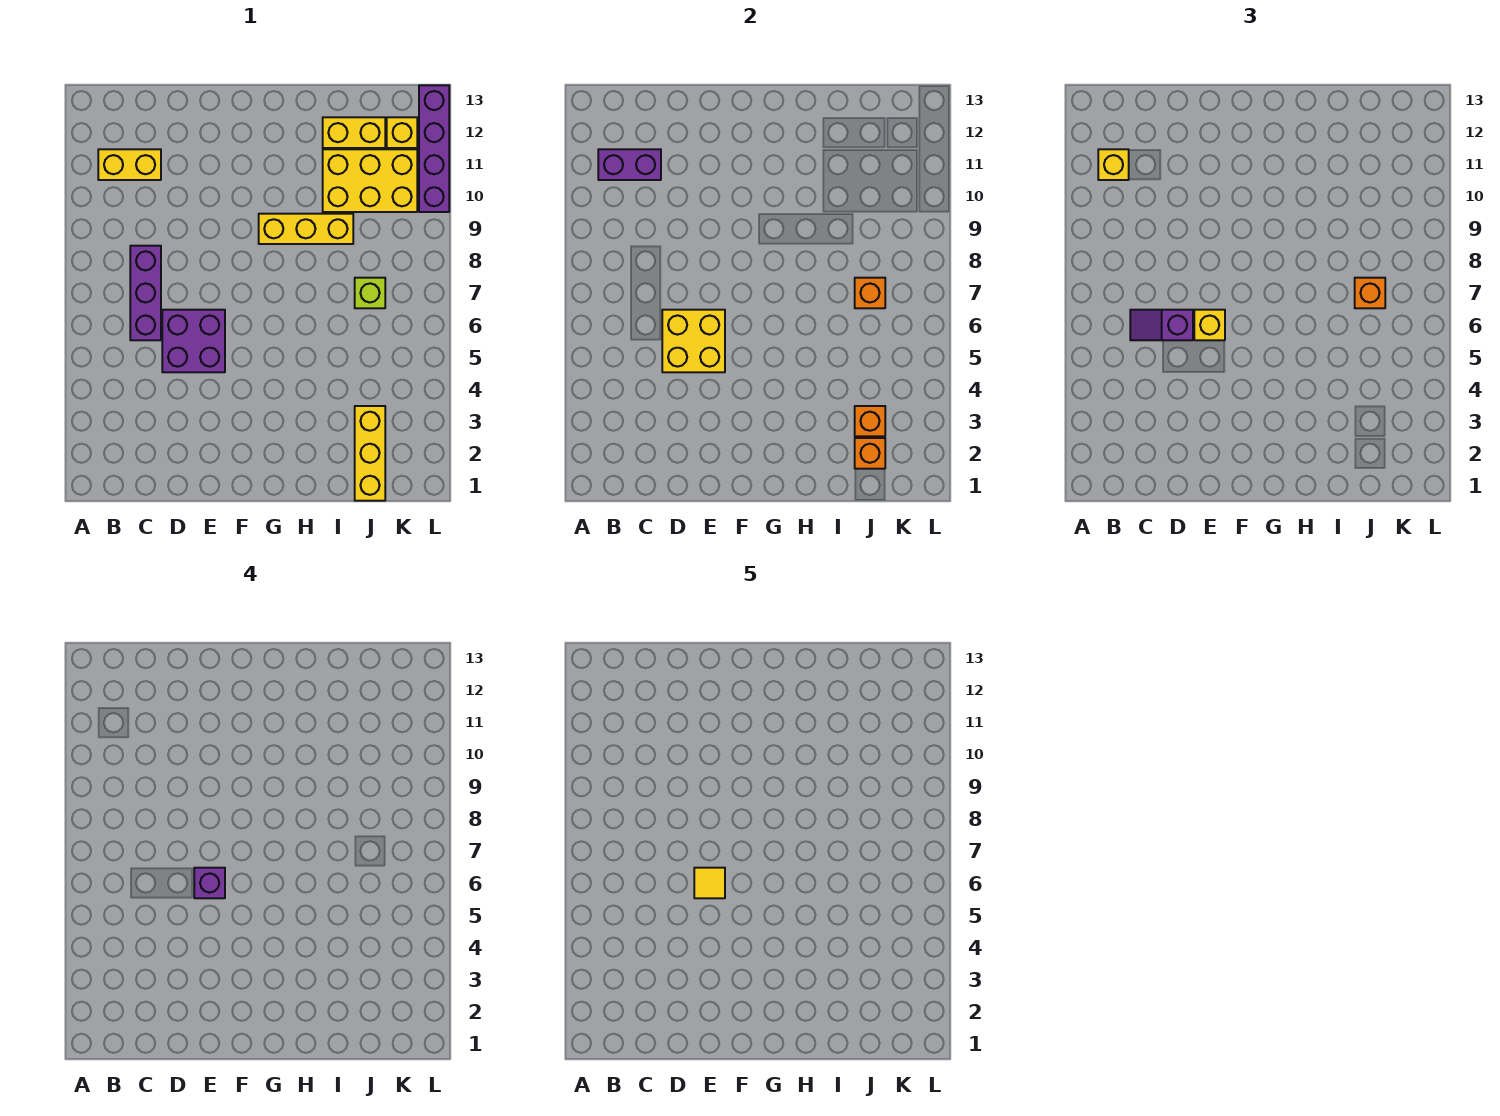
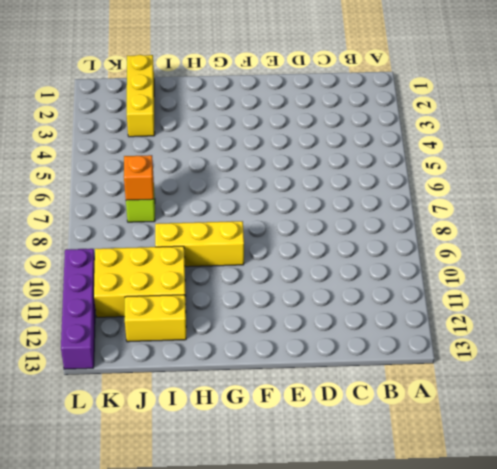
none -> yellow 1x2 brick [98,149,161,180]
none -> purple 1x3 brick [130,246,161,340]
none -> purple 2x2 brick [162,310,225,372]

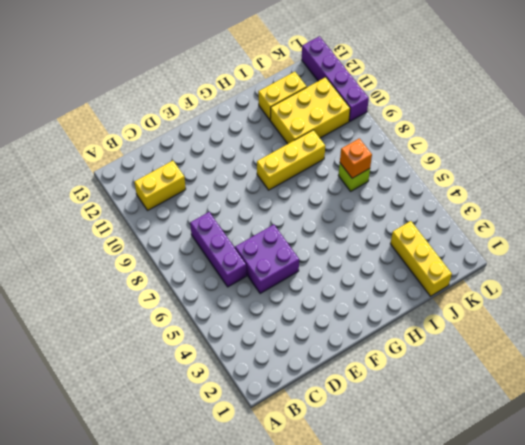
none -> yellow 1x1 brick [387,117,417,148]
none -> purple 1x2 brick [598,149,661,180]
none -> yellow 2x2 brick [662,310,725,372]

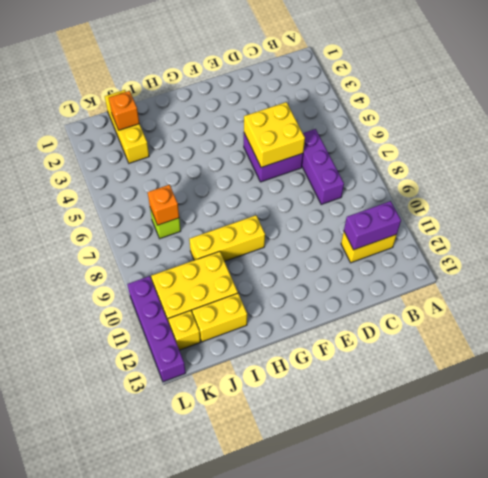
none -> orange 1x1 brick [855,406,885,436]
none -> yellow 1x1 brick [1098,149,1129,180]
none -> purple 1x2 slope [1130,310,1193,340]

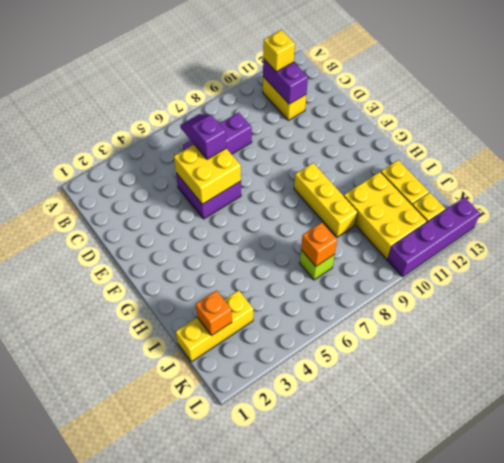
none -> orange 1x1 brick [855,406,885,436]
none -> yellow 1x1 brick [1194,310,1225,340]
none -> orange 1x1 brick [1355,278,1385,308]

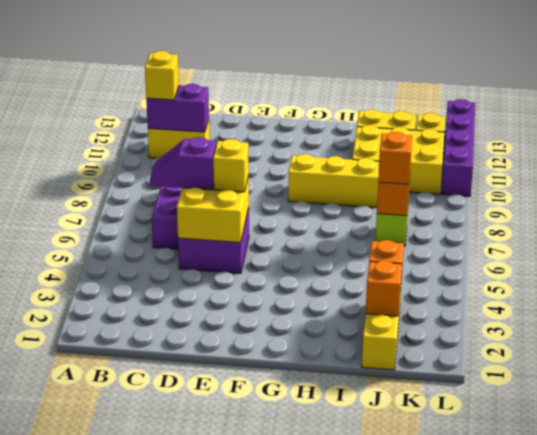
none -> purple 1x1 brick [194,868,225,898]
none -> yellow 1x1 tile [694,868,725,898]

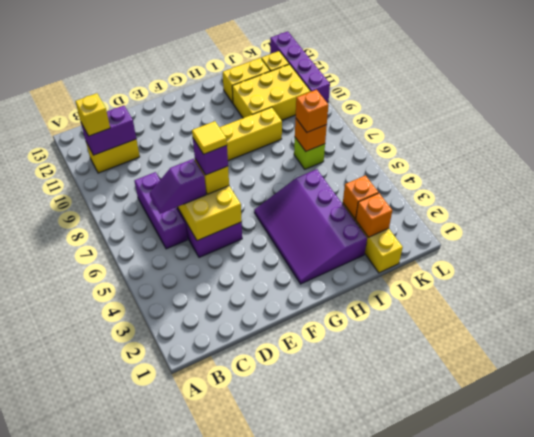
purple 3x4 slope [254,169,367,284] -> none

